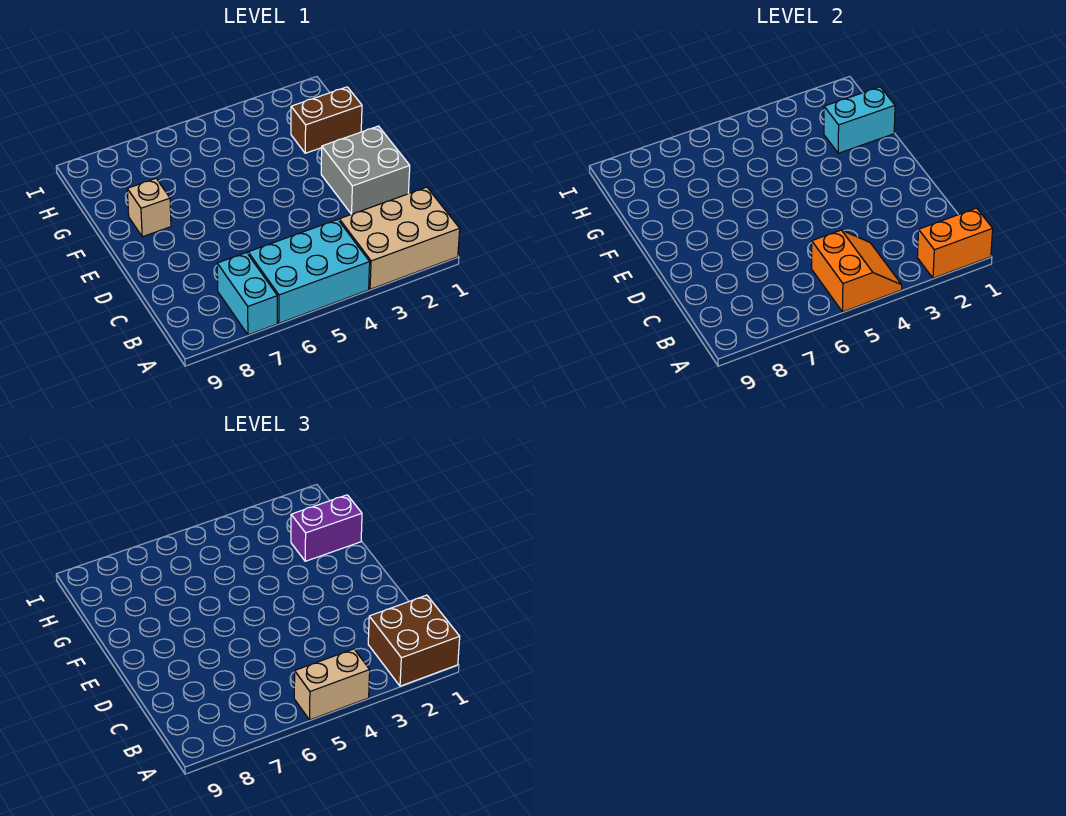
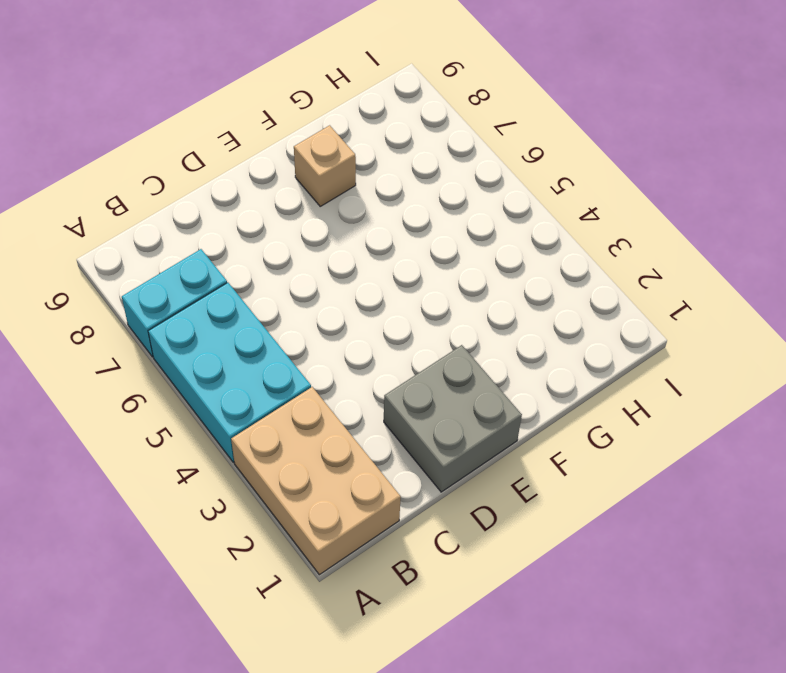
none -> brown 1x2 brick [291,87,362,153]
none -> orange 1x2 brick [917,208,993,278]
none -> orange 2x2 slope [812,230,902,312]

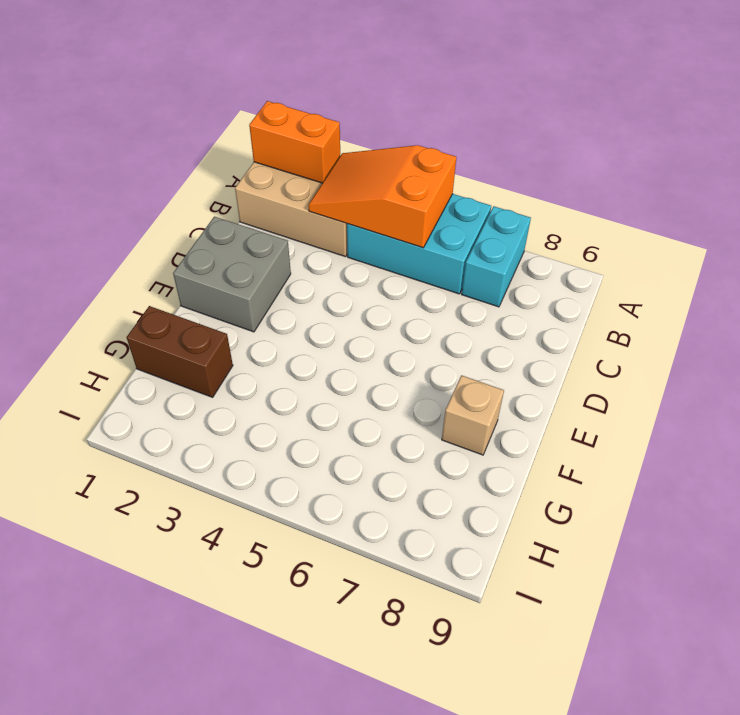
orange 2x3 slope [309,145,456,248] -> orange 2x2 slope [812,230,902,312]
none -> cyan 1x2 brick [824,87,895,153]
none -> brown 2x2 brick [368,595,460,686]
none -> tan 1x2 brick [294,649,370,720]

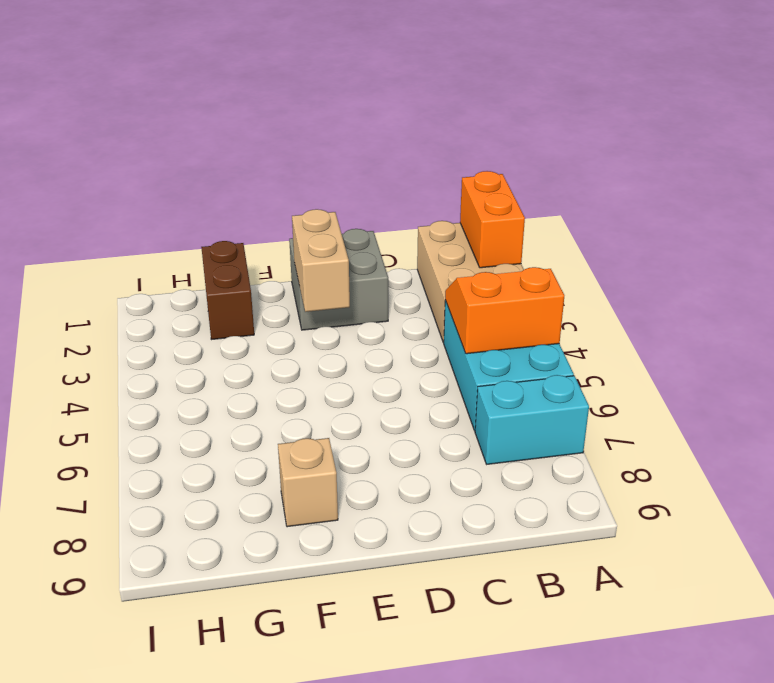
tan 1x2 brick [292,209,350,312] -> tan 1x2 brick moved to [294,649,370,720]
none -> cyan 1x2 brick [824,87,895,153]
none -> brown 2x2 brick [368,595,460,686]
none -> purple 1x2 brick [291,495,362,561]

